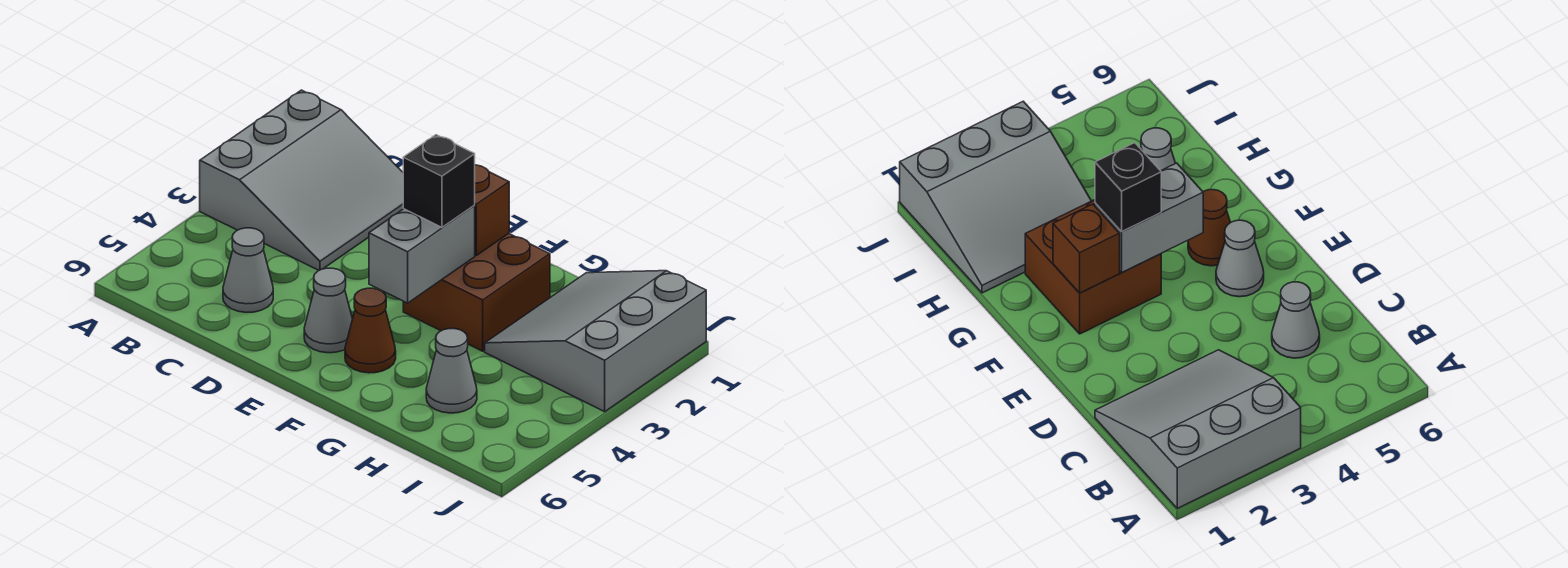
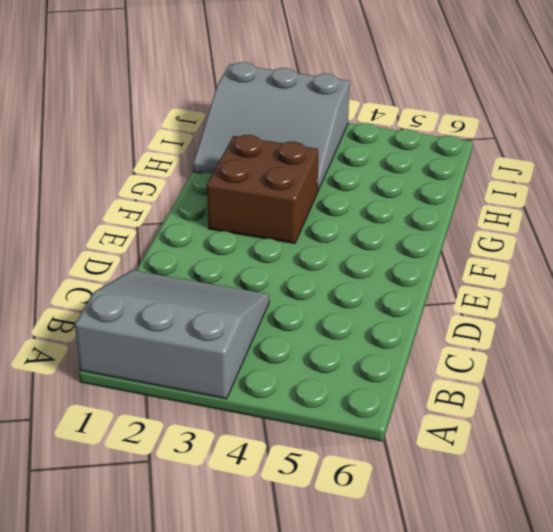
none -> grey 1x1 cone [223,228,273,312]
none -> grey 1x1 cone [304,268,352,353]

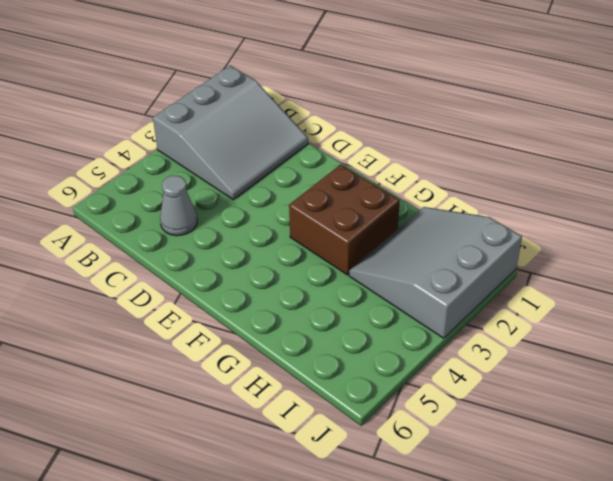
none -> grey 1x1 cone [304,268,352,353]
none -> brown 1x1 cone [345,288,396,373]

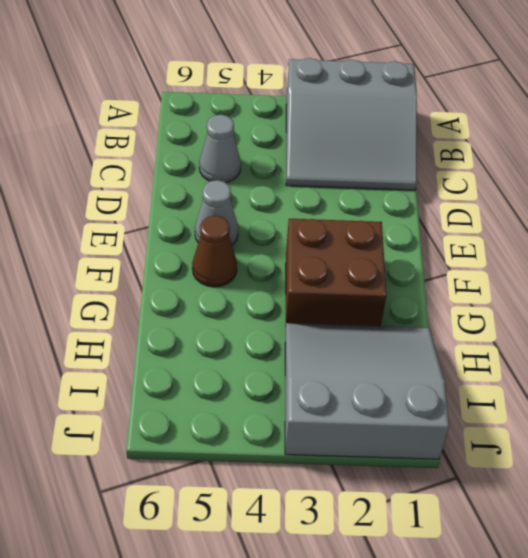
none -> grey 1x1 cone [426,329,477,413]
none -> brown 1x1 brick [475,165,509,255]

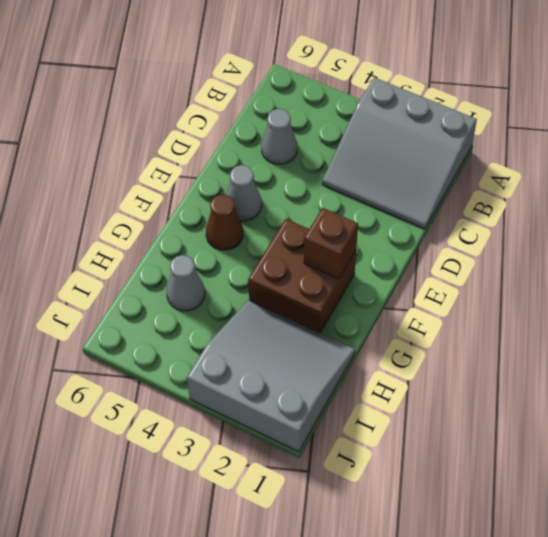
none -> grey 1x2 brick [369,205,475,303]
none -> black 1x1 brick [403,135,475,227]

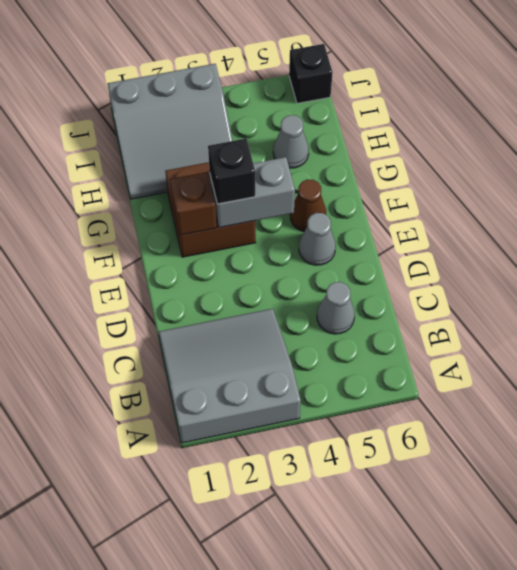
black 1x1 brick [289,44,333,103] -> none

